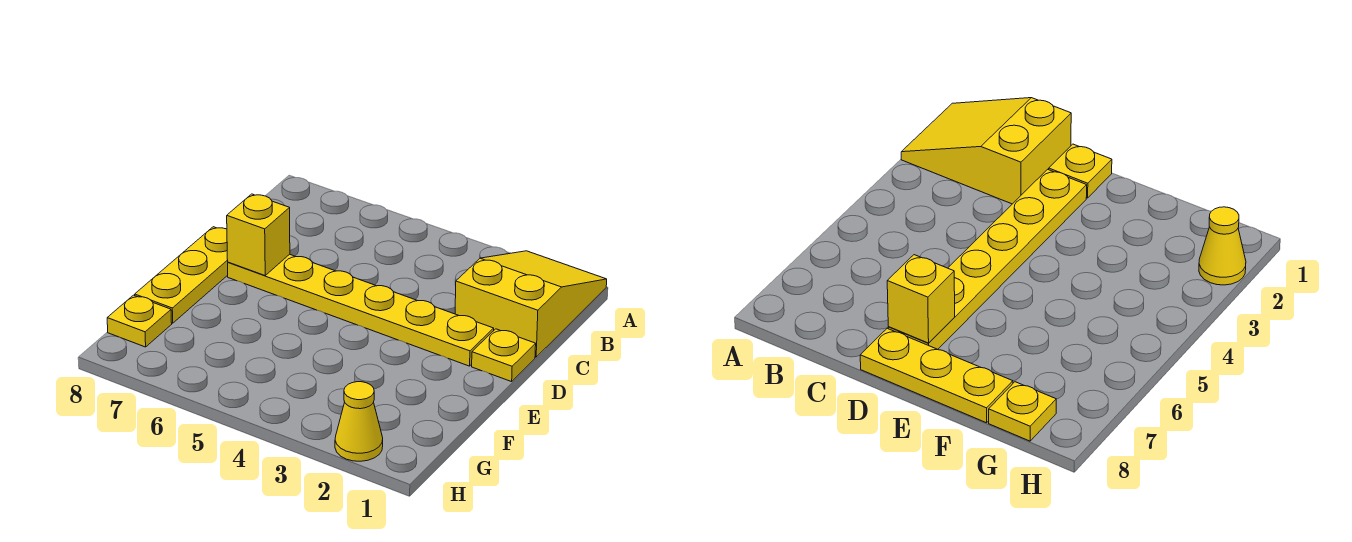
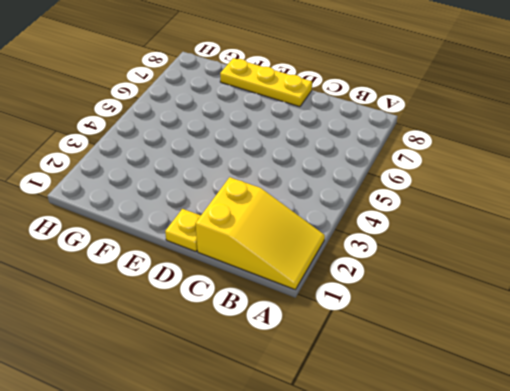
none -> yellow 1x6 plate [228,254,494,366]
none -> yellow 1x1 plate [107,295,172,347]

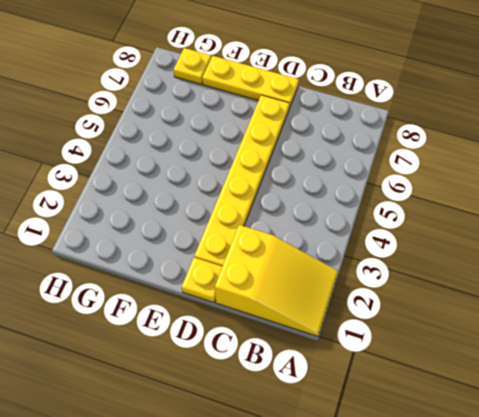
none -> yellow 1x1 cone [335,382,383,461]
none -> yellow 1x1 brick [227,194,290,275]

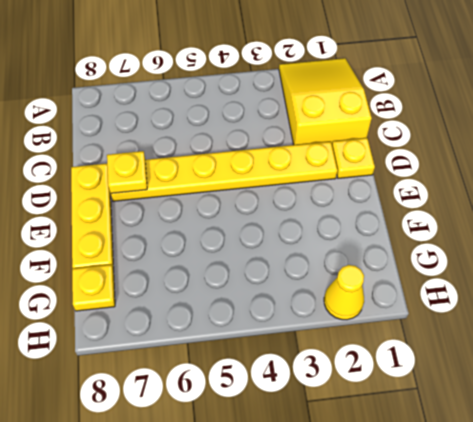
yellow 1x1 plate [107,151,147,193] -> yellow 1x1 brick [227,194,290,275]

